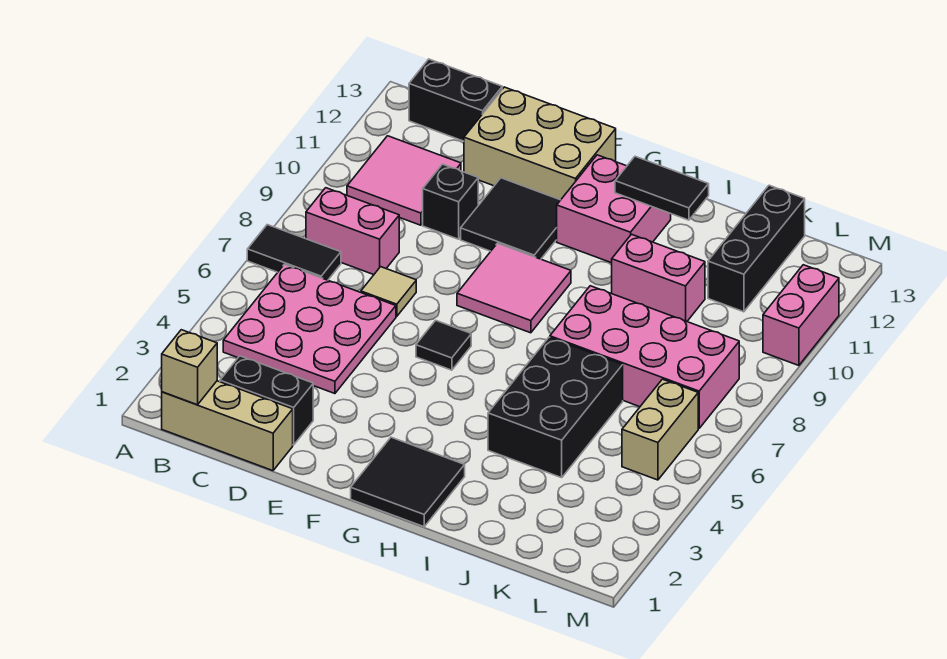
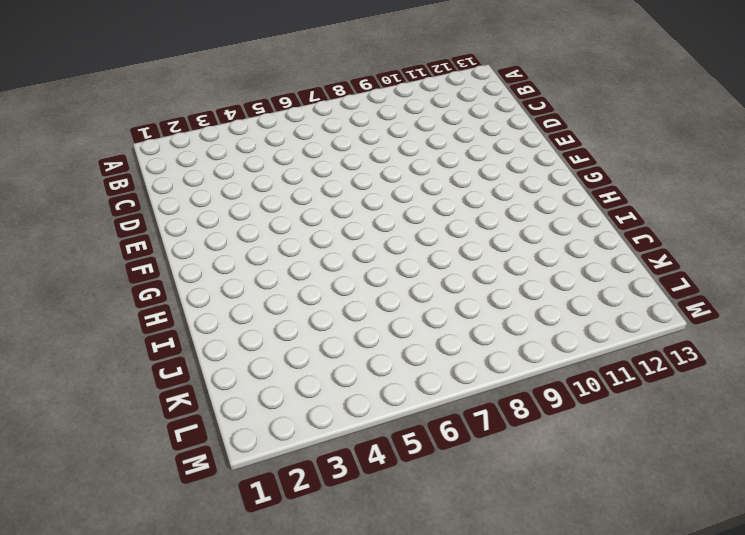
none -> black 1x2 tile [247,225,341,280]
none -> tan 1x3 brick [162,381,293,471]
none -> pink 3x3 plate [223,264,396,394]

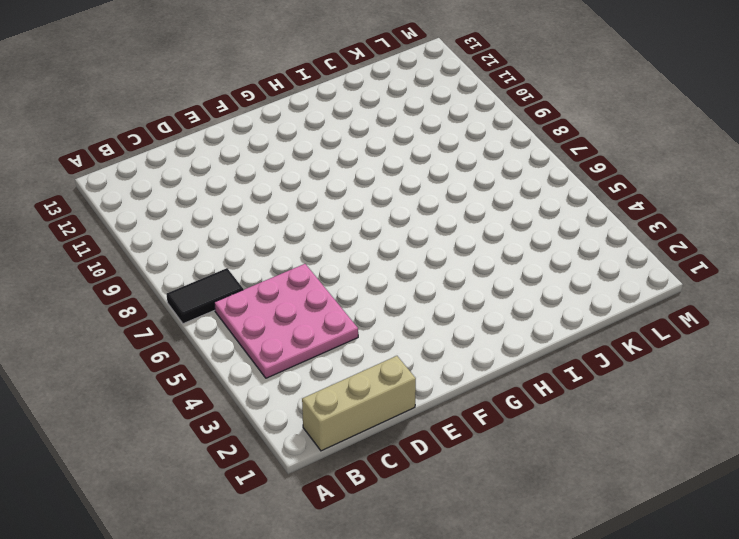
none -> pink 1x2 brick [306,188,399,275]
none -> pink 2x2 tile [347,136,461,225]
none -> black 1x2 brick [409,59,502,141]

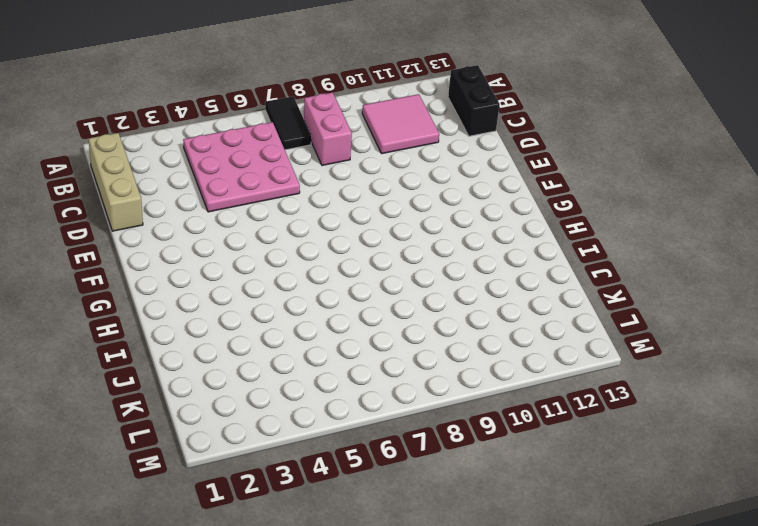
none -> black 1x2 brick [220,356,313,445]
none -> tan 1x1 tile [361,267,416,316]
none -> black 1x1 brick [423,164,478,239]

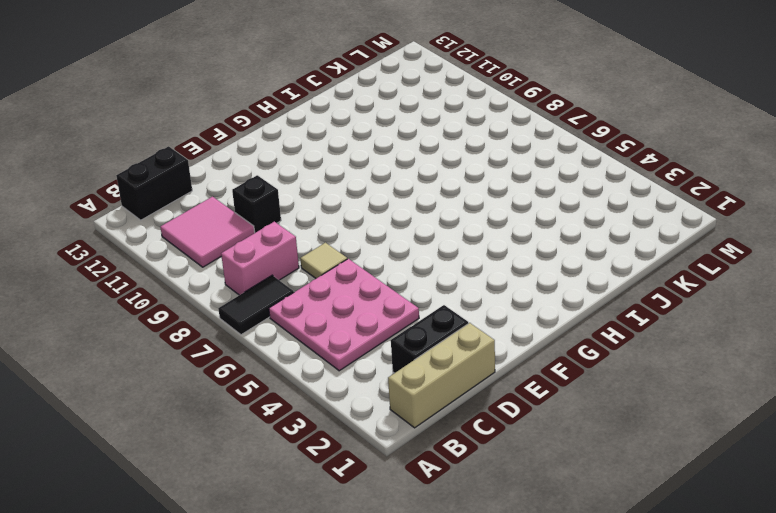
none -> tan 2x3 brick [464,87,616,200]
none -> black 2x2 tile [461,178,560,259]
none -> black 1x1 tile [416,320,471,370]

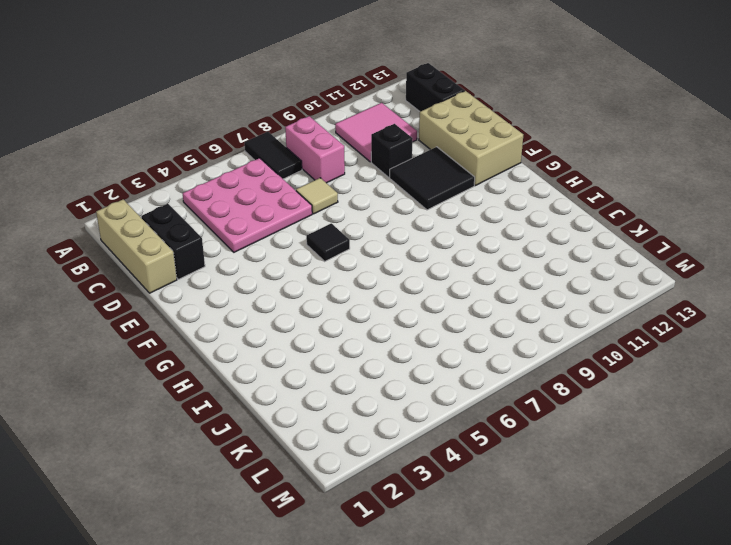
none -> pink 2x2 tile [457,243,571,333]
none -> black 2x2 tile [351,437,465,527]
none -> pink 2x2 brick [557,155,671,263]

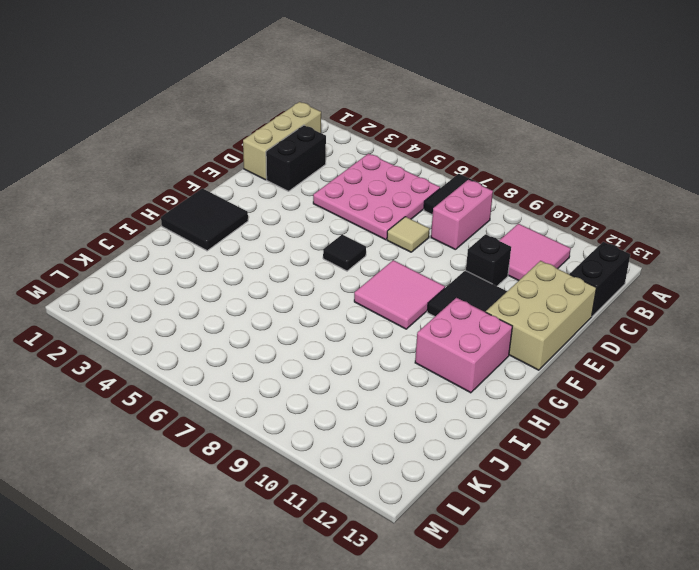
none -> black 2x3 brick [488,337,623,478]
none -> pink 2x4 brick [550,286,739,428]
none -> pink 1x2 brick [612,234,705,321]

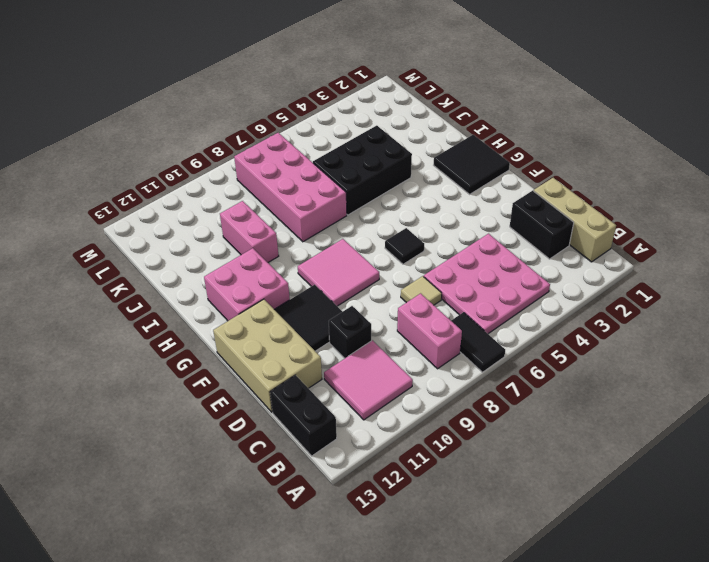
none -> black 1x3 brick [708,185,805,312]
none -> tan 1x2 brick [622,379,698,480]
none -> pink 1x2 brick [763,265,839,366]

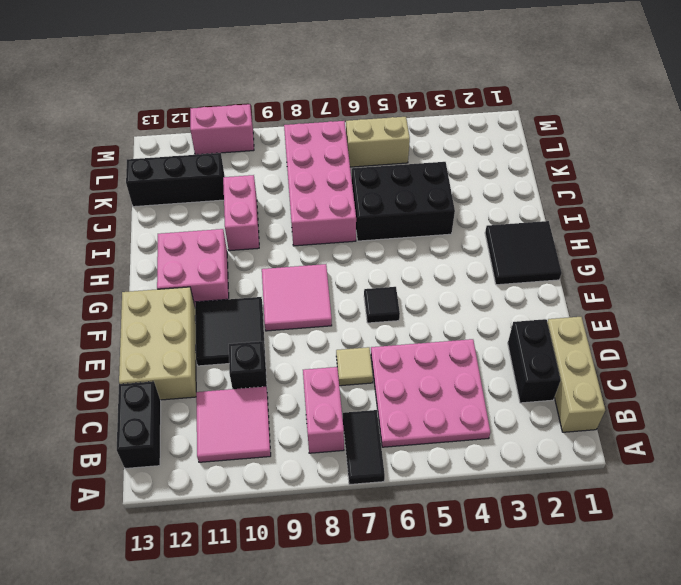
none -> tan 1x1 brick [162,330,217,405]
none -> black 1x2 tile [615,156,709,220]

